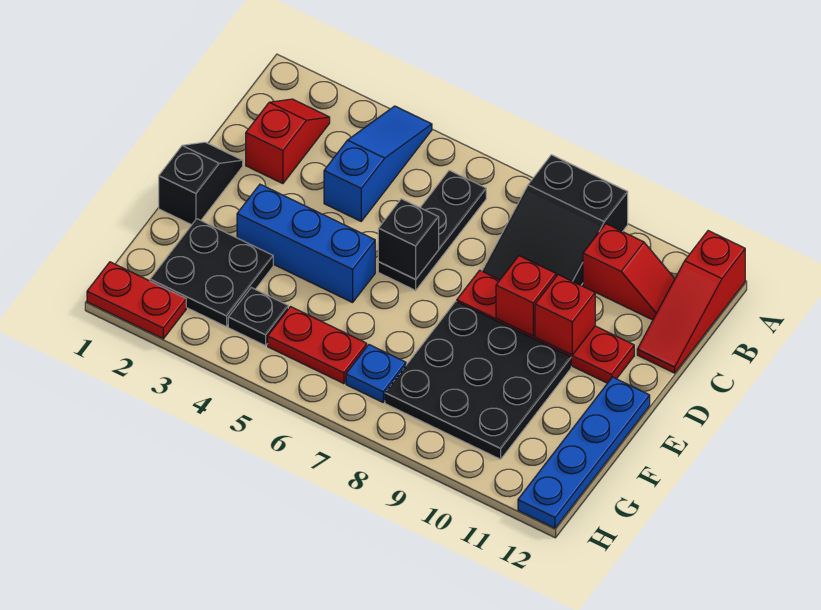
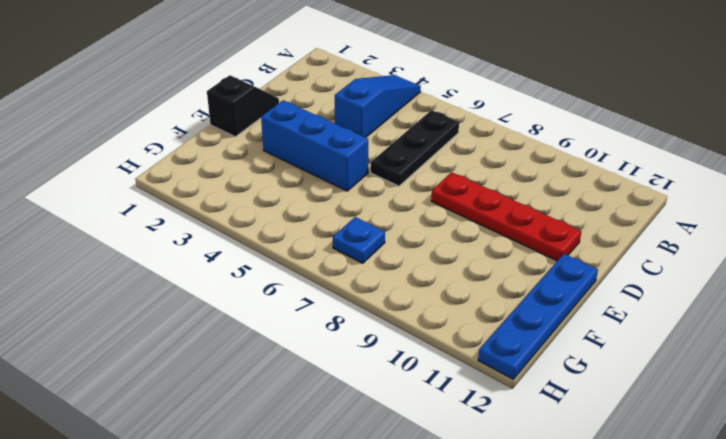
none -> black 2x3 slope [482,155,628,285]
none -> red 1x3 slope [637,231,745,373]
none -> red 1x2 slope [246,99,330,184]

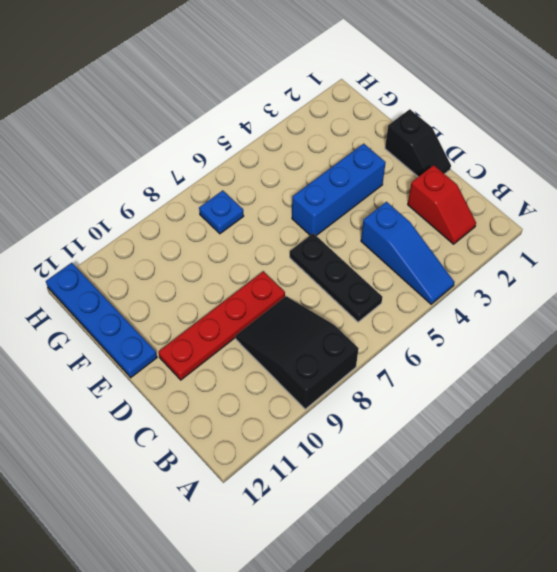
none -> red 1x3 slope [637,231,745,373]
none -> red 1x2 slope [583,224,675,320]
none -> black 3x3 plate [385,301,571,459]

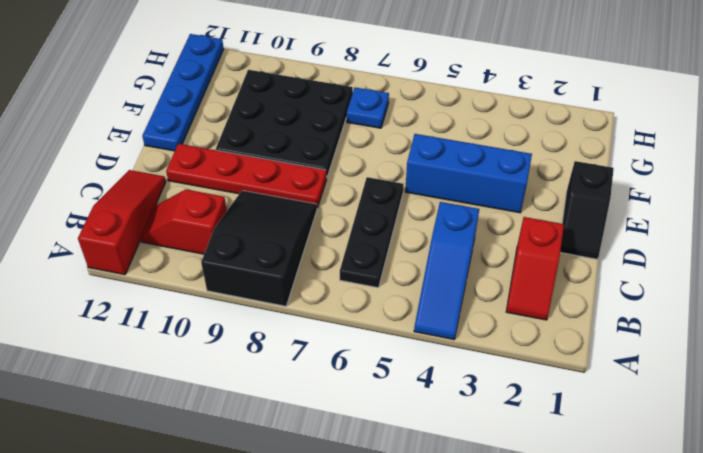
none -> black 2x2 plate [150,219,273,327]
none -> black 1x1 plate [228,288,288,346]
none -> red 1x2 plate [268,307,367,384]

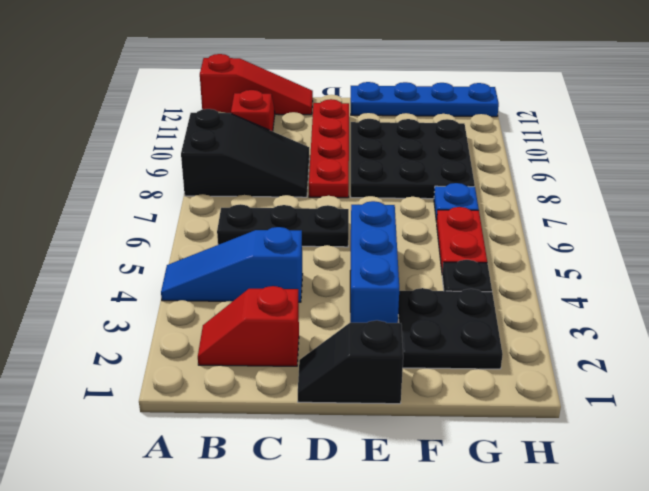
none -> red 1x2 plate [87,262,186,339]
none -> black 1x1 brick [378,199,439,279]
none -> red 1x1 brick [496,256,556,336]

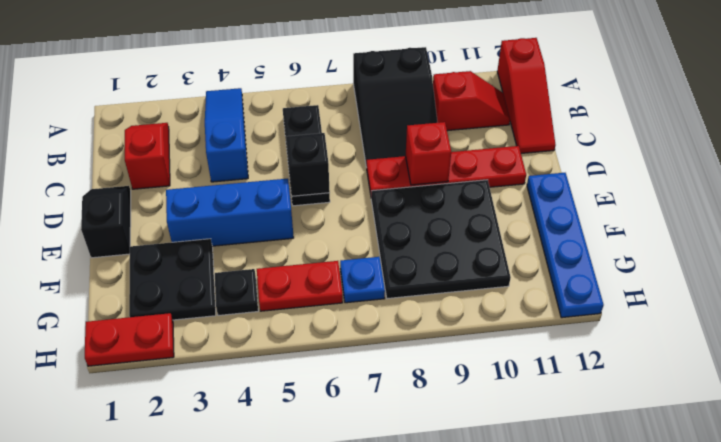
none -> red 1x1 brick [535,275,595,355]

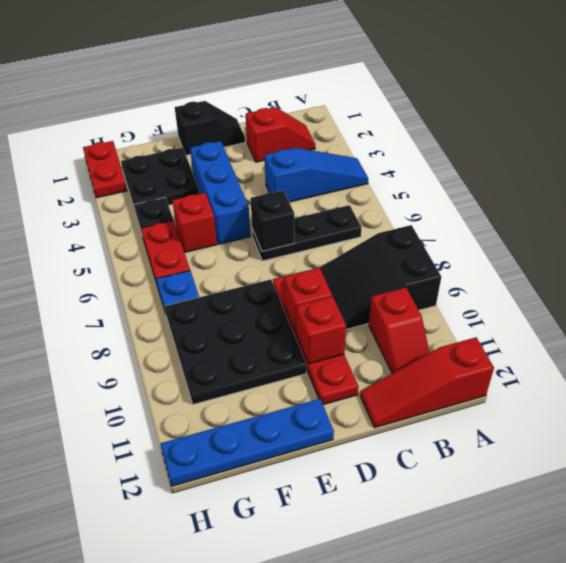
red 1x1 brick [172,193,217,253] -> none

